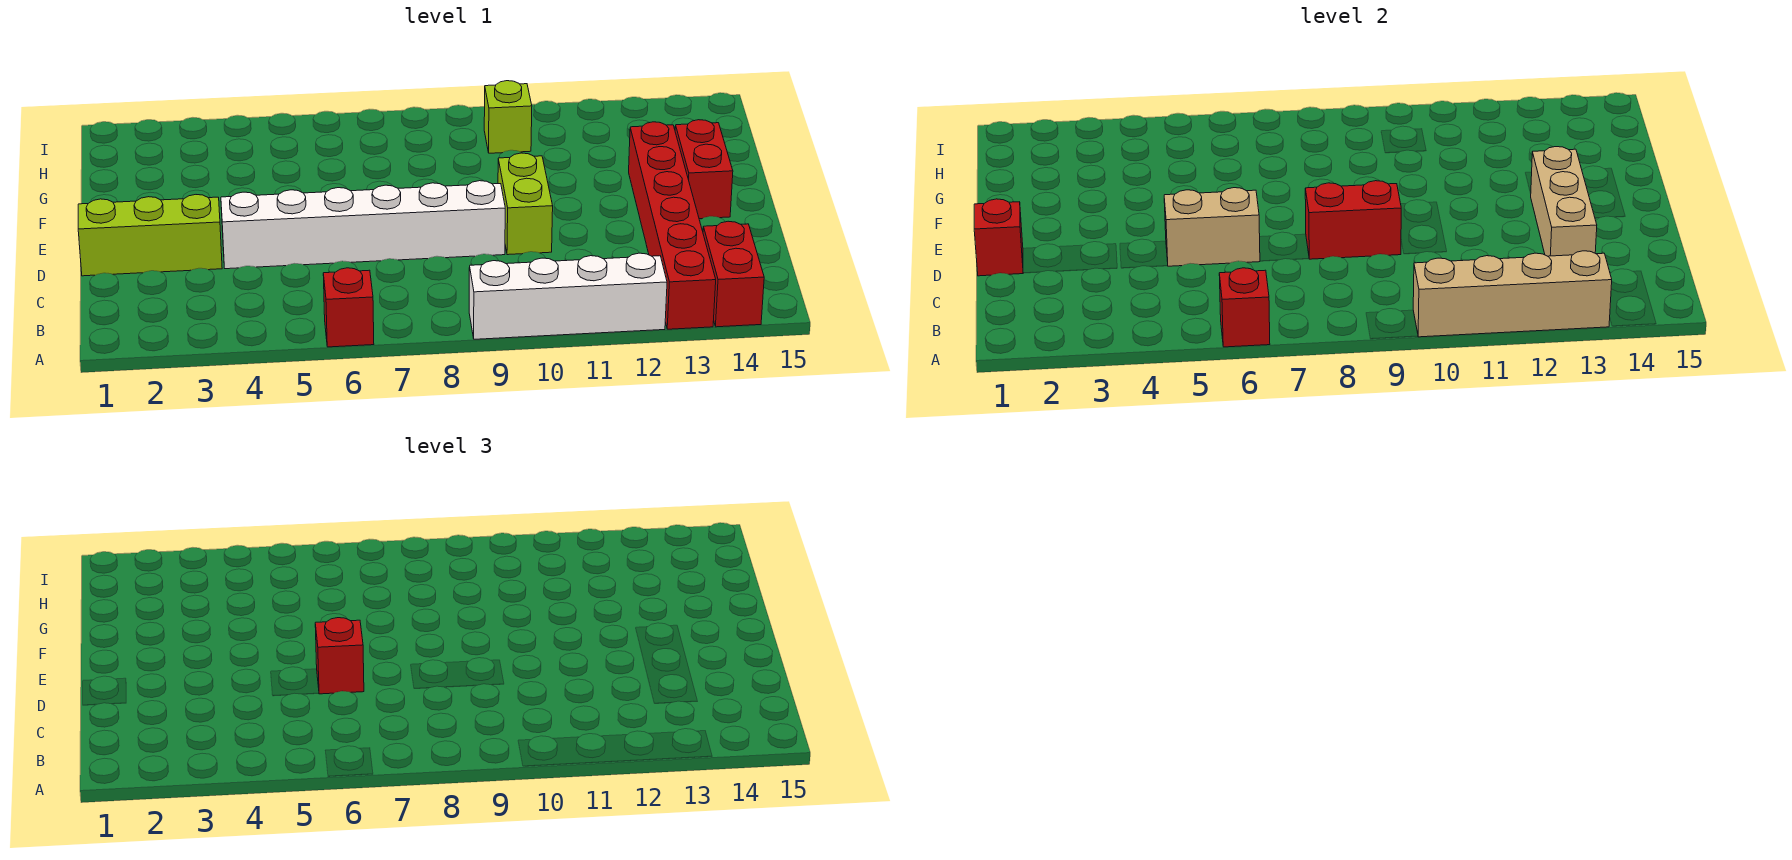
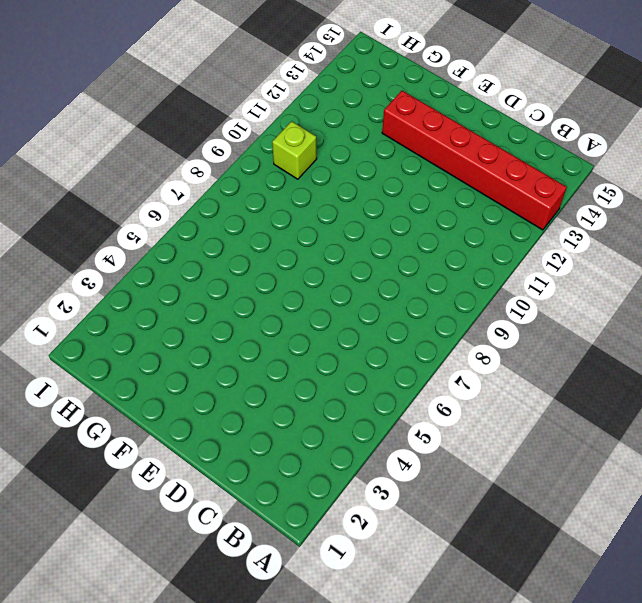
none -> red 1x1 brick [323,268,374,347]
none -> white 1x4 brick [469,253,667,339]
none -> red 1x2 brick [703,221,764,327]

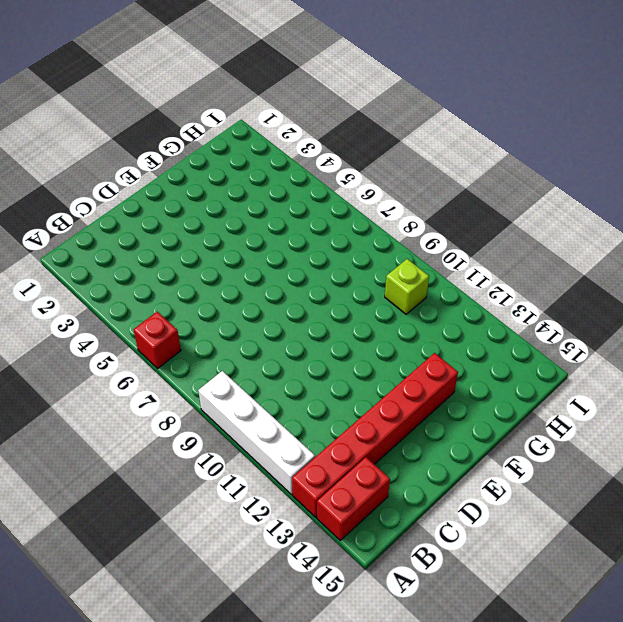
none -> lime 1x3 brick [78,195,222,276]
none -> white 1x6 brick [221,181,505,269]
none -> lime 1x2 brick [498,153,553,255]

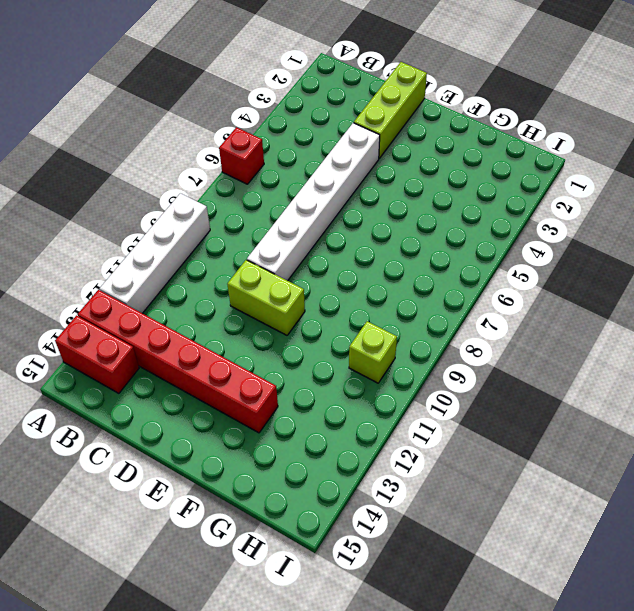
none -> red 1x2 brick [675,120,733,219]
none -> red 1x1 brick [1219,268,1270,347]
none -> tan 1x4 brick [1413,251,1612,337]

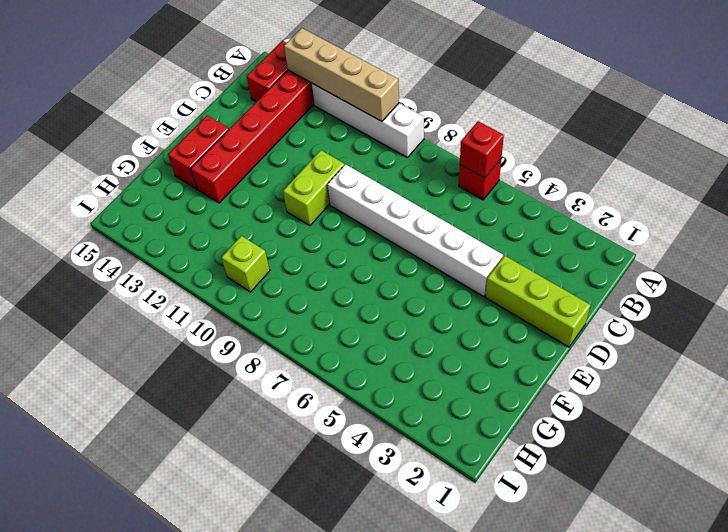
none -> tan 1x3 brick [1531,147,1597,256]
none -> red 1x1 brick [974,199,1023,276]
none -> tan 1x2 brick [1164,188,1260,266]

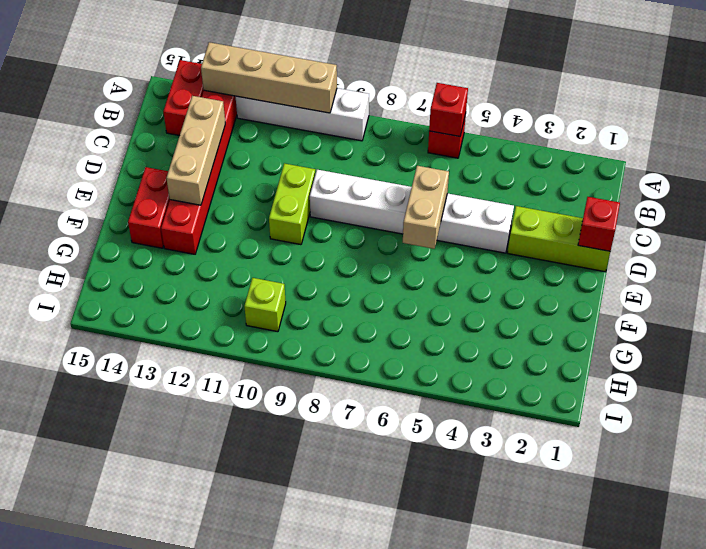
tan 1x2 brick [403,166,449,249] -> tan 1x2 brick turned to [1164,188,1260,266]
none -> red 1x2 brick [1305,181,1401,259]
none -> red 1x1 brick [315,618,364,694]

